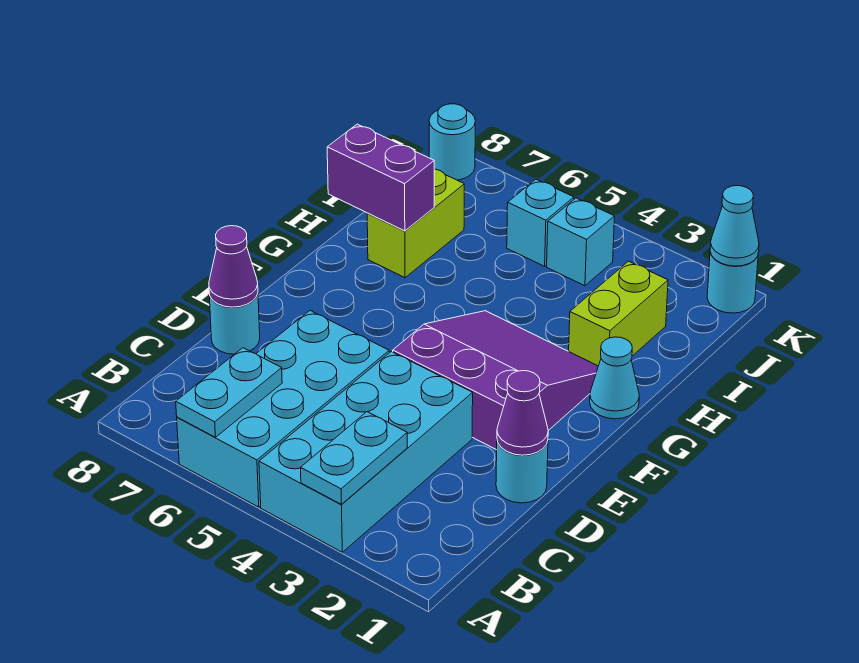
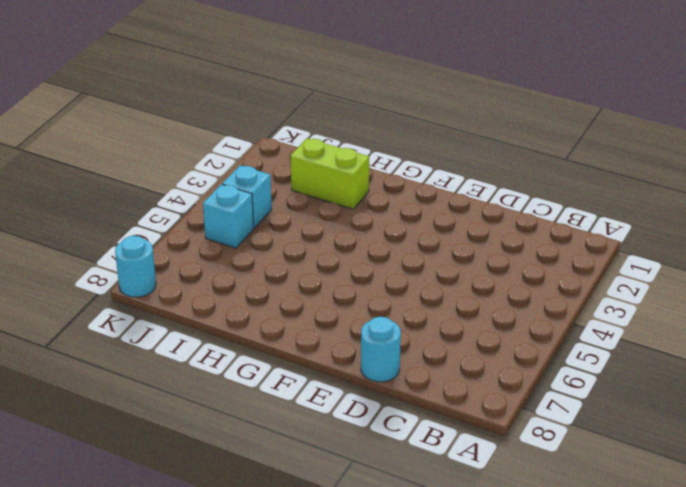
none -> cyan 2x4 brick [259,351,473,552]
none -> cyan 2x4 brick [177,311,389,507]
none -> cyan 1x1 round brick [496,441,548,503]

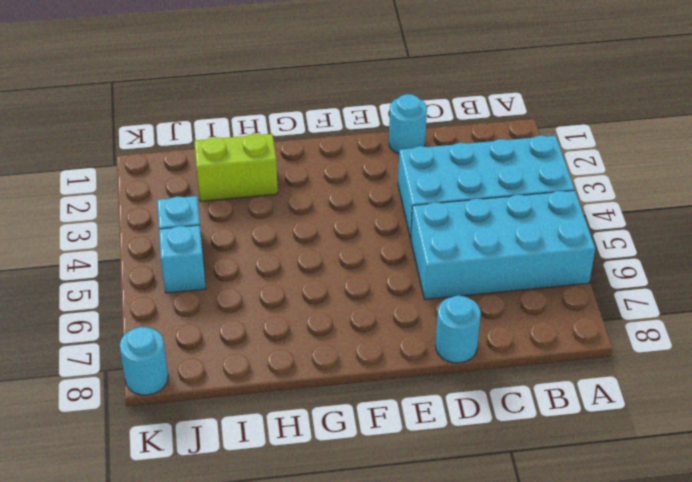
none -> purple 3x3 slope [393,311,598,450]
none -> cyan 1x1 cone [590,337,639,419]
none -> lime 1x2 brick [367,169,464,278]

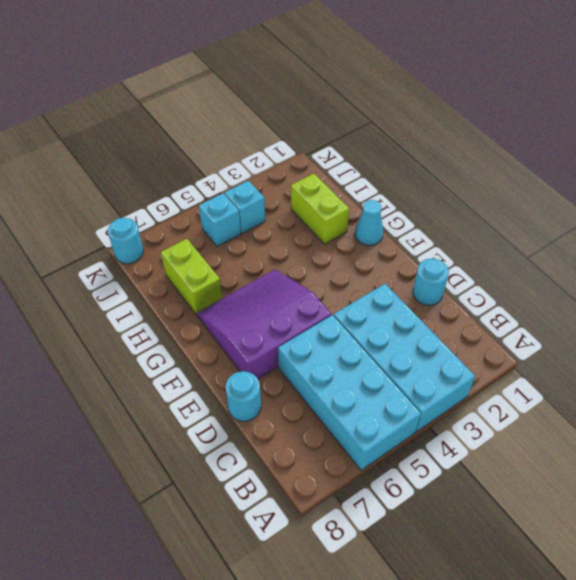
purple 3x3 slope [197,269,332,379] -> purple 3x3 slope moved to [393,311,598,450]
none -> cyan 1x1 round brick [707,252,758,313]
none -> cyan 1x2 plate [301,412,407,504]
none -> cyan 1x2 plate [176,348,282,437]

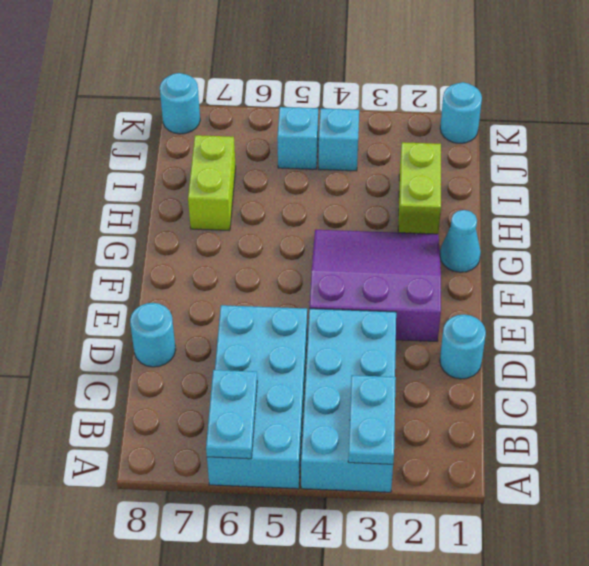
none -> purple 1x1 cone [497,371,548,455]
none -> purple 1x1 cone [209,226,258,307]
none -> purple 1x2 brick [327,124,434,231]

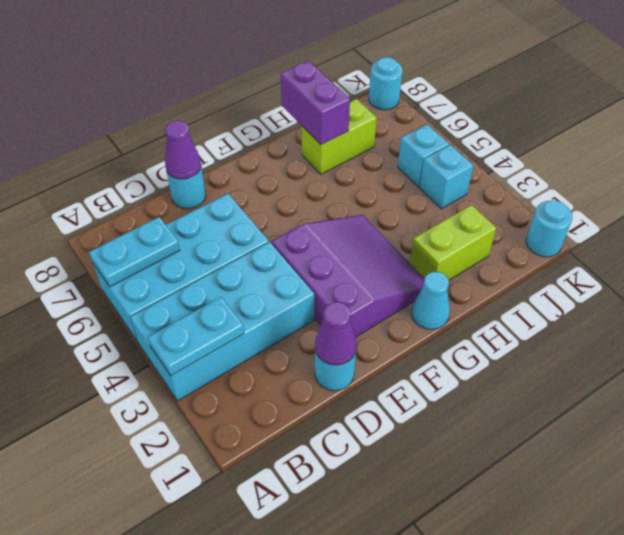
none -> cyan 1x1 cone [710,186,759,266]

